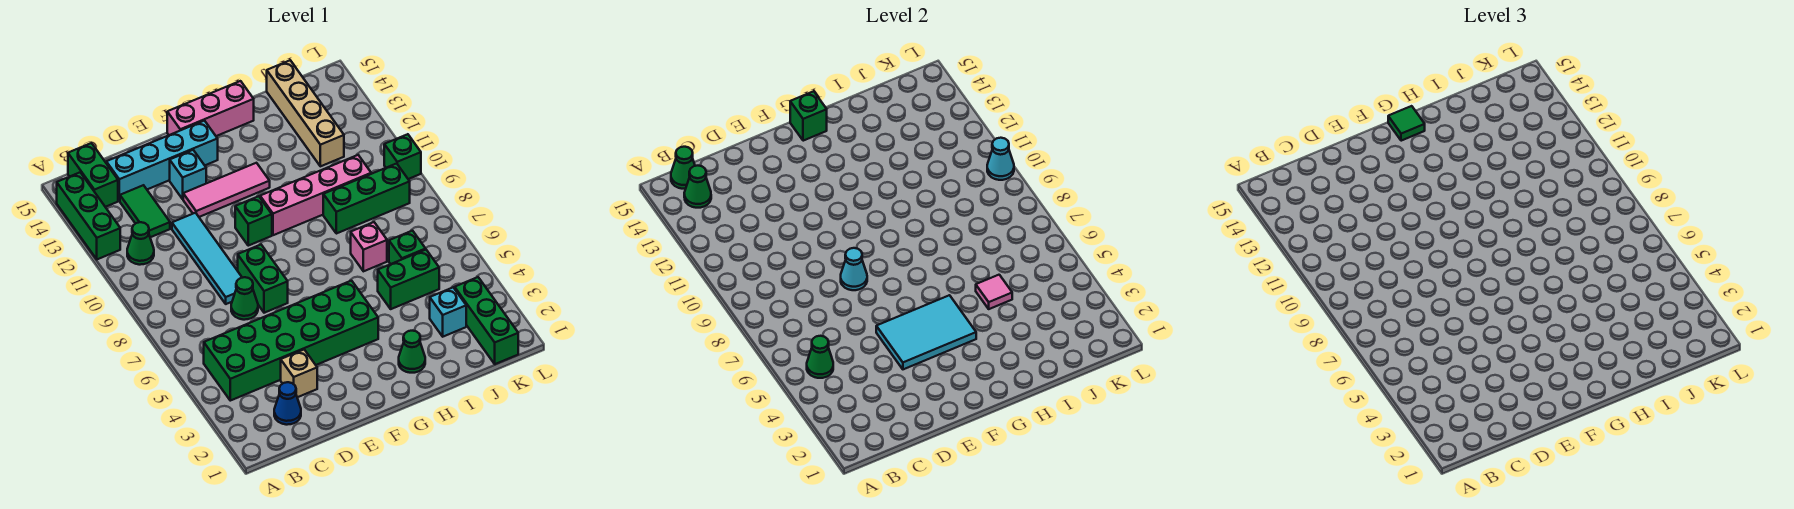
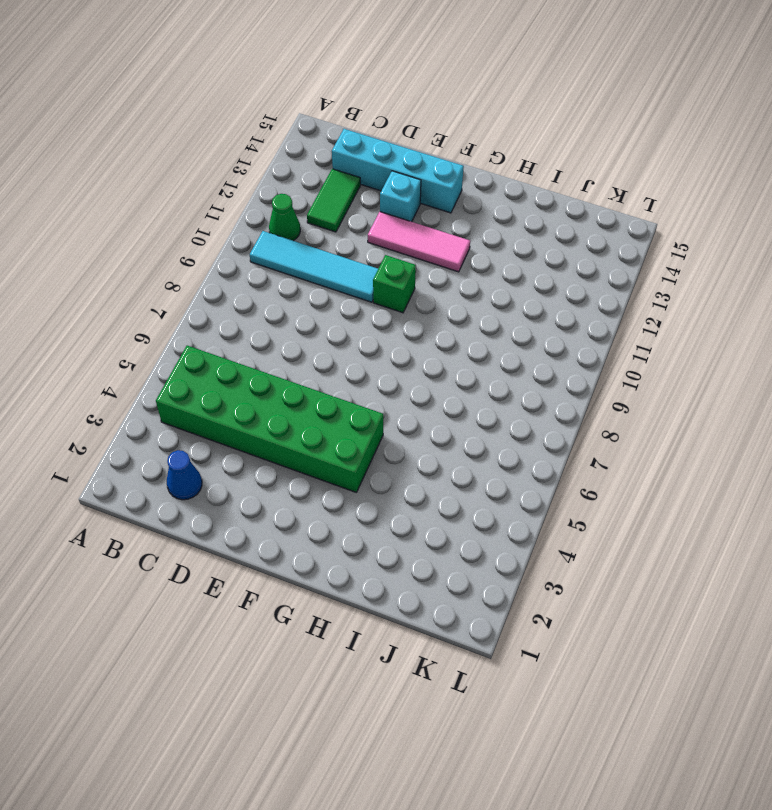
cyan 1x4 tile [250,231,378,302] -> cyan 1x4 tile turned to [172,213,242,304]
none -> green 1x3 brick [57,173,120,259]
none -> green 1x2 brick [68,143,118,207]
none -> tan 1x1 brick [281,350,317,397]
none -> green 1x1 cone [231,277,258,320]

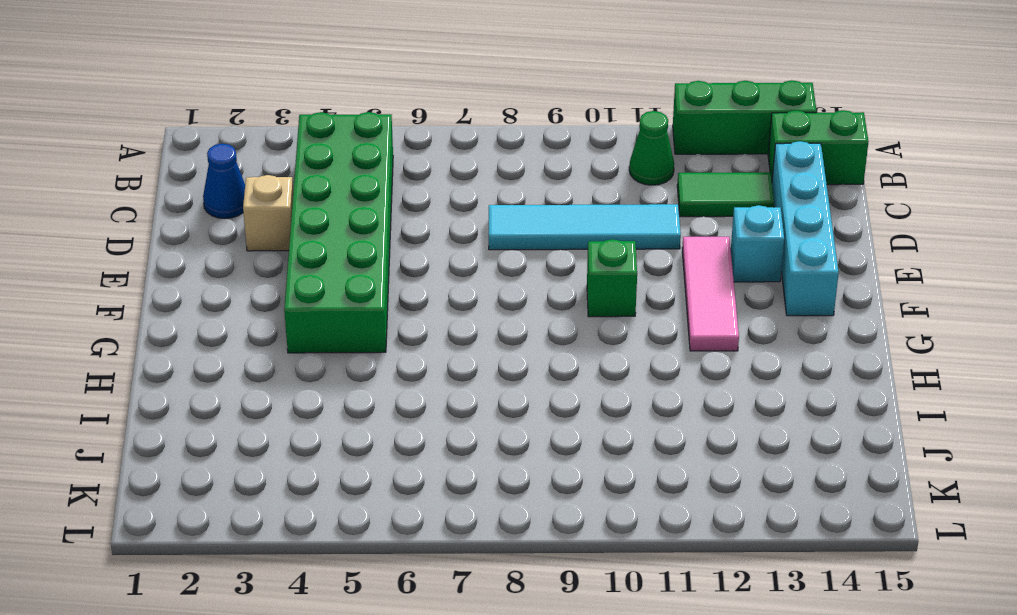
none -> green 1x1 cone [231,277,258,320]
none -> green 1x2 brick [238,245,288,313]
none -> pink 1x3 brick [167,81,254,136]
none -> pink 1x4 brick [260,155,371,235]

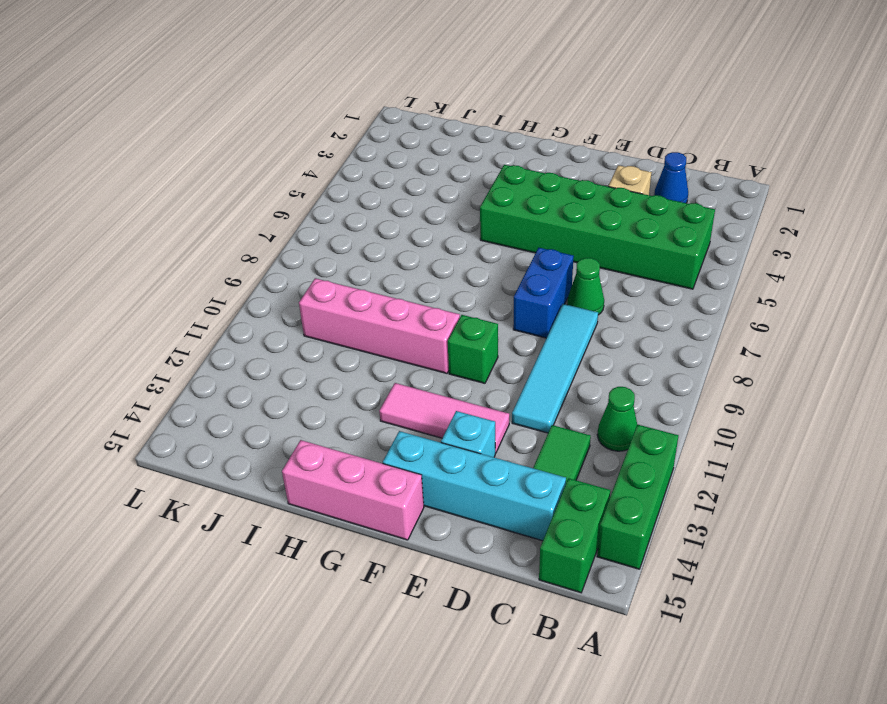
blue 1x2 brick [513,248,574,338] -> green 1x2 brick [238,245,288,313]
none -> green 1x1 cone [399,331,425,373]
none -> green 1x2 brick [378,250,439,309]
none -> pink 1x1 brick [351,222,387,271]
none -> green 1x3 brick [323,163,410,234]

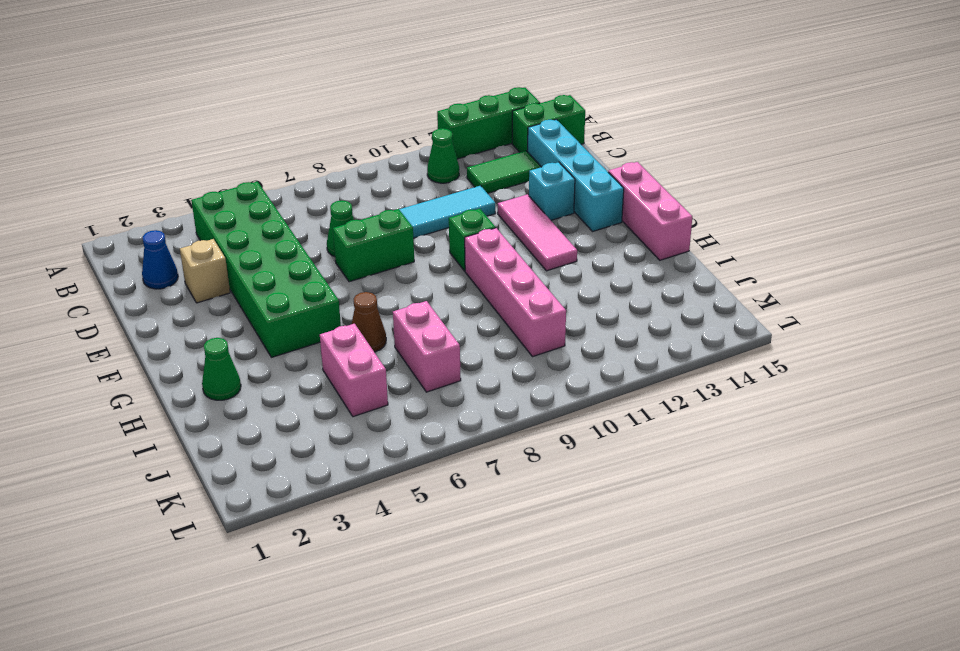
brown 1x1 cone [352,292,386,352] -> none
pink 1x2 brick [320,324,388,417] -> green 1x2 brick [378,250,439,309]
pink 1x2 brick [393,301,461,392] -> pink 1x1 brick [351,222,387,271]
none -> green 1x3 brick [323,163,410,234]
none -> cyan 1x1 brick [430,288,466,337]
none -> green 1x1 brick [389,231,426,264]
none -> tan 1x4 brick [267,60,344,166]

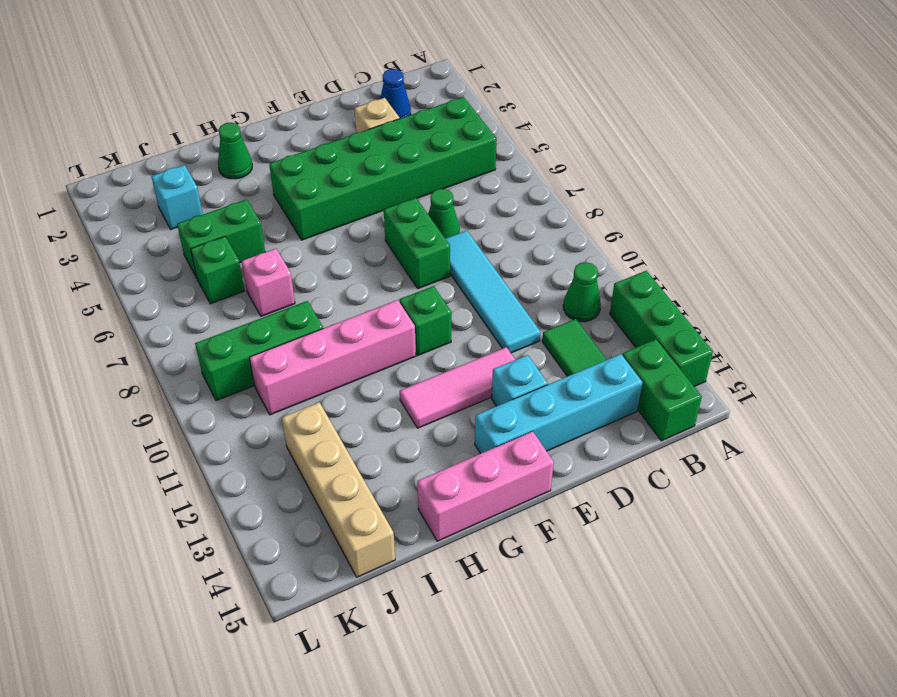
none -> green 1x3 brick [455,277,518,364]
none -> green 1x1 brick [384,134,421,179]
none -> green 1x1 cone [807,336,833,378]
none -> green 1x1 cone [684,166,711,208]

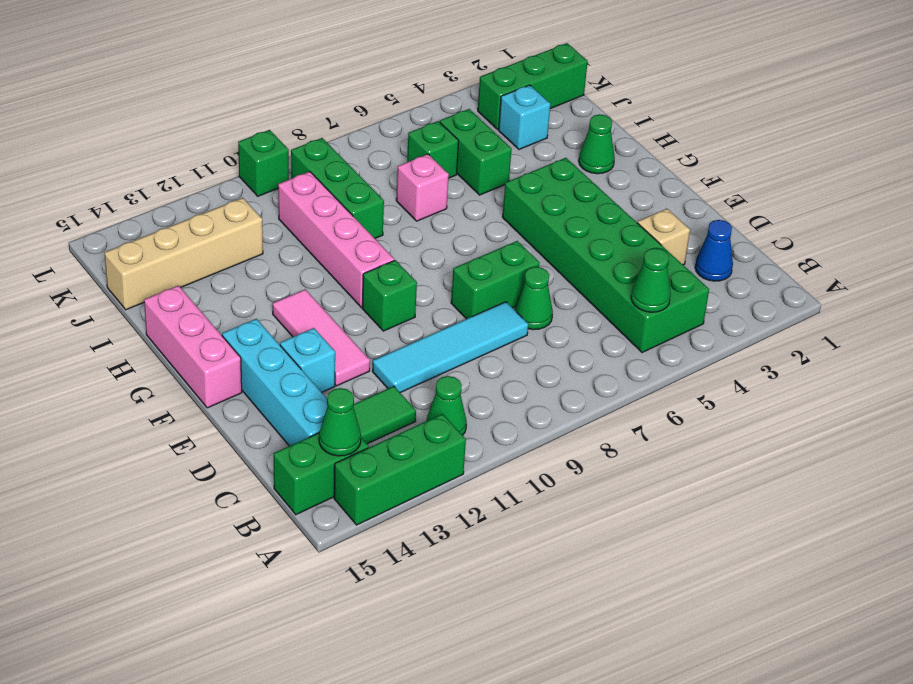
none -> green 1x1 cone [671,147,695,189]
none -> cyan 2x3 tile [876,295,976,369]
none -> cyan 1x1 cone [841,248,867,290]
none -> green 1x1 brick [790,91,827,141]

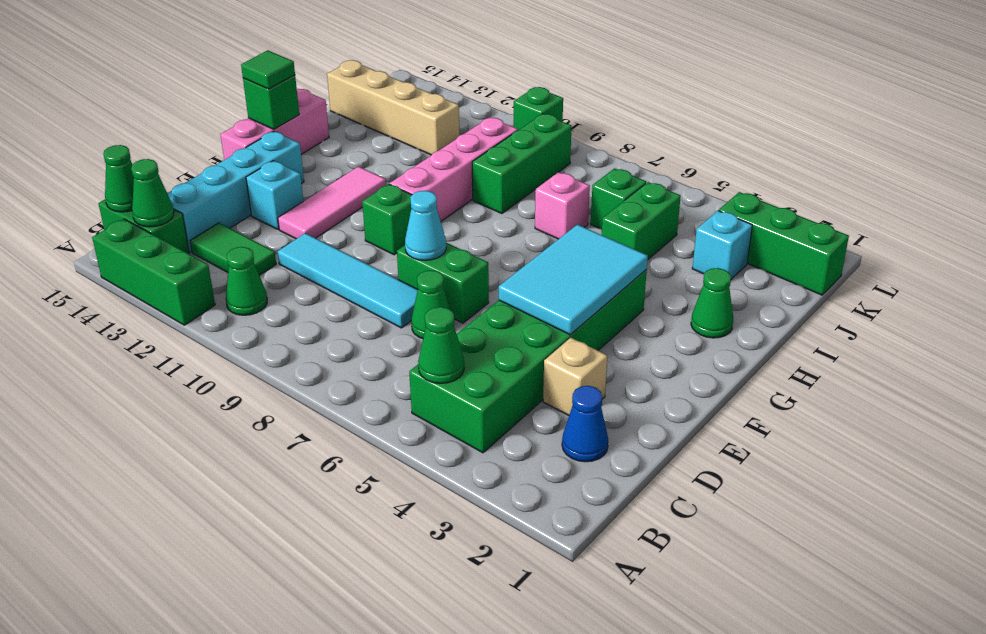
none -> pink 1x1 tile [976,275,1012,309]
none -> cyan 1x1 cone [987,138,1014,180]

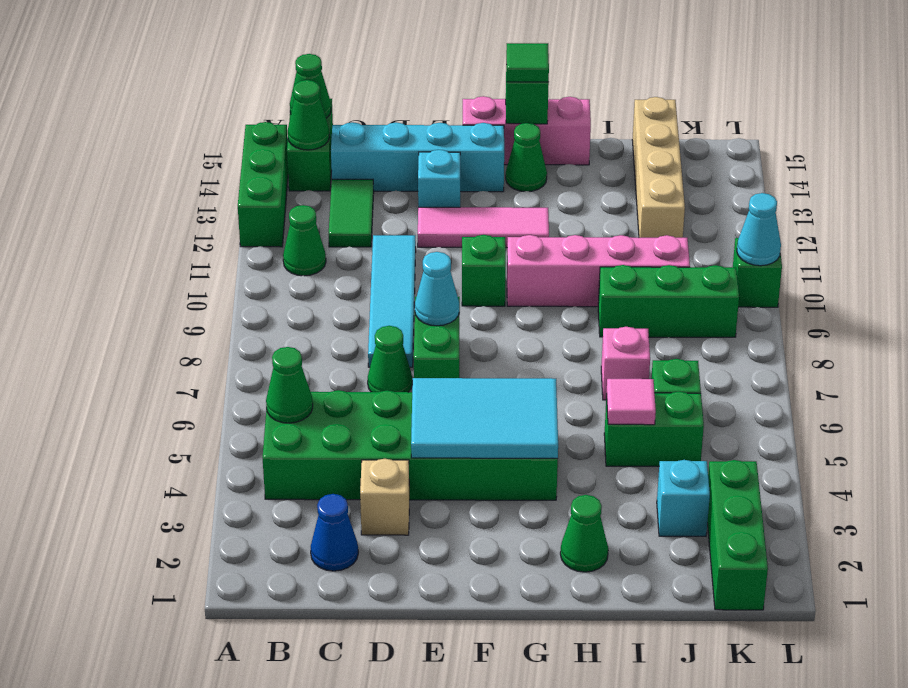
green 1x1 cone [506,123,547,191] -> none

